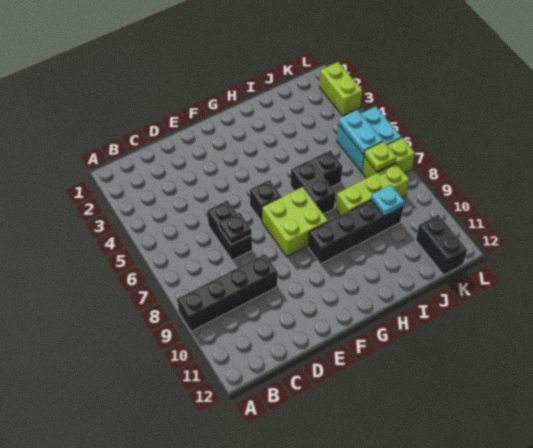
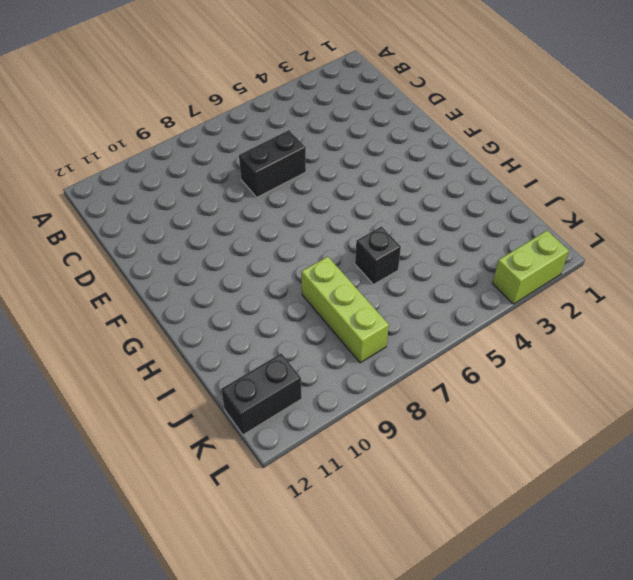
none -> black 1x4 brick [177,254,278,331]
none -> black 1x1 brick [250,180,281,221]
none -> lime 2x2 brick [262,187,328,257]

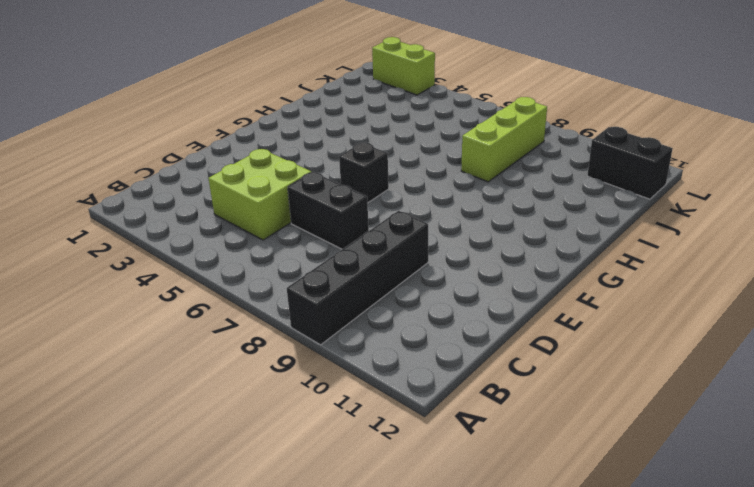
lime 2x2 brick [208,149,311,240] -> lime 2x2 brick moved to [262,187,328,257]
none -> black 1x4 brick [308,200,403,264]
none -> black 1x2 brick [290,160,335,214]
none -> black 1x1 brick [311,151,343,187]

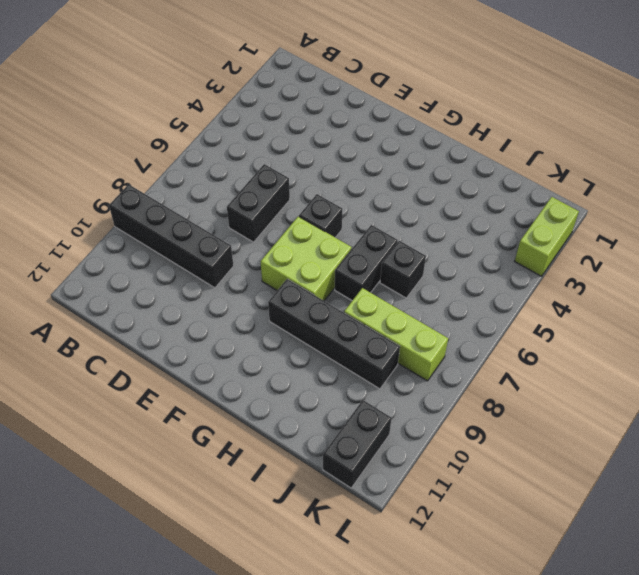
none -> cyan 2x2 brick [337,106,401,172]
none -> lime 1x2 brick [362,138,415,178]
none -> black 1x1 plate [219,212,252,245]

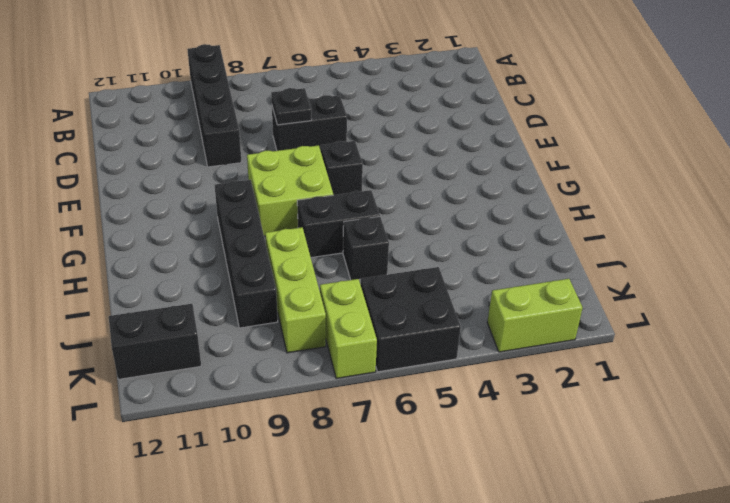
black 2x2 brick [361,267,461,372] -> cyan 2x2 brick [337,106,401,172]
none -> cyan 1x1 plate [371,185,404,216]
none -> cyan 1x2 plate [338,110,383,155]
none -> lime 1x1 plate [364,142,396,172]

